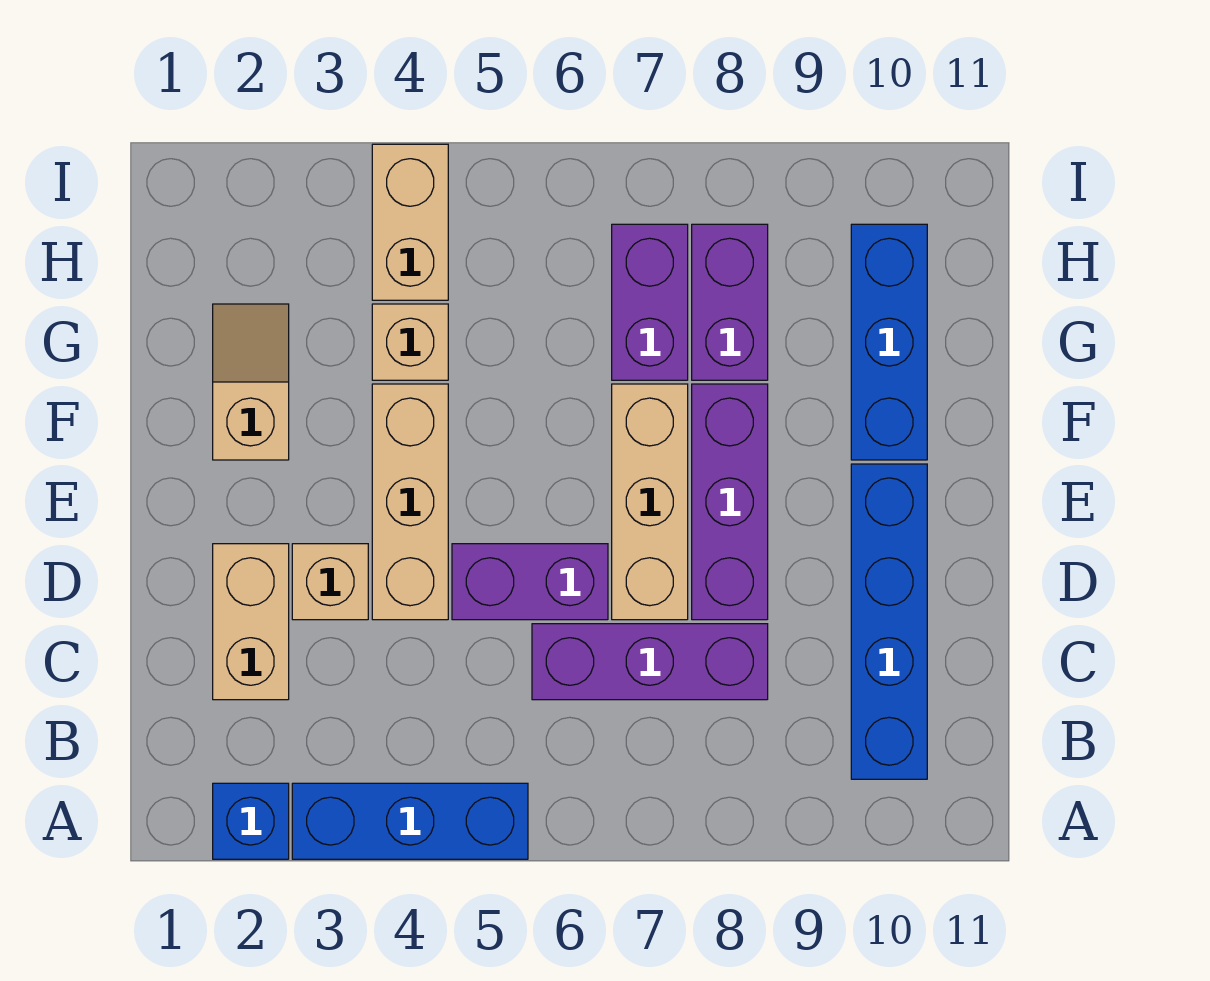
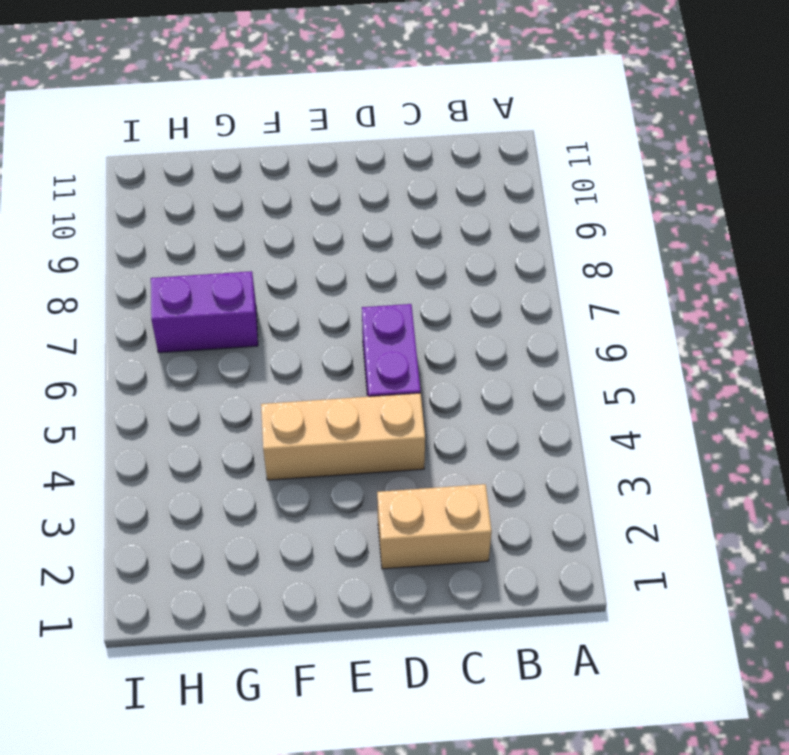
none -> blue 1x1 brick [213,783,289,859]
none -> blue 1x3 brick [292,783,528,859]
none -> blue 1x4 brick [851,464,927,779]

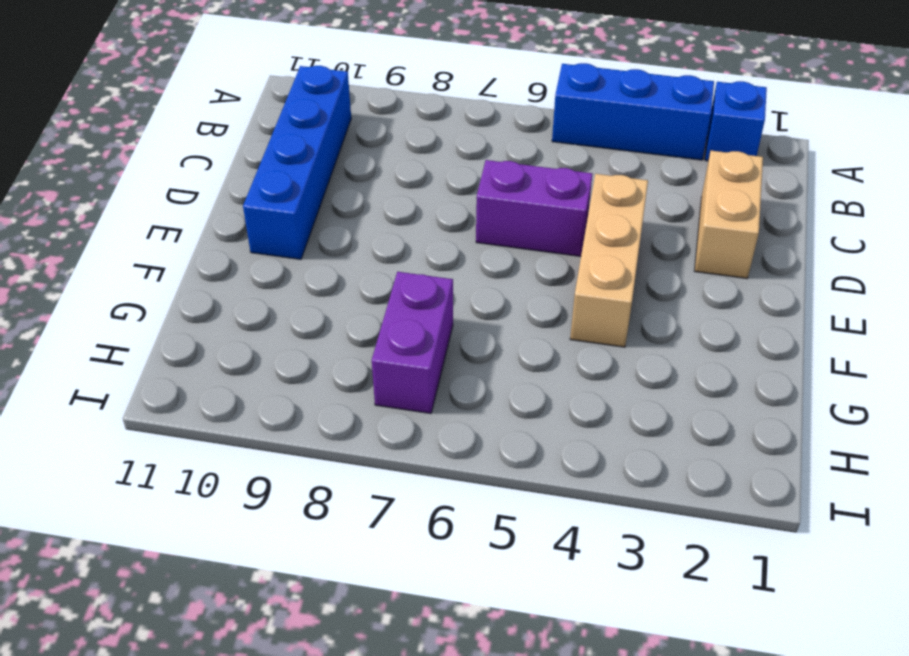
none -> purple 1x3 brick [532,624,768,700]
none -> tan 1x1 brick [292,544,368,620]
none -> tan 1x3 brick [612,384,688,620]

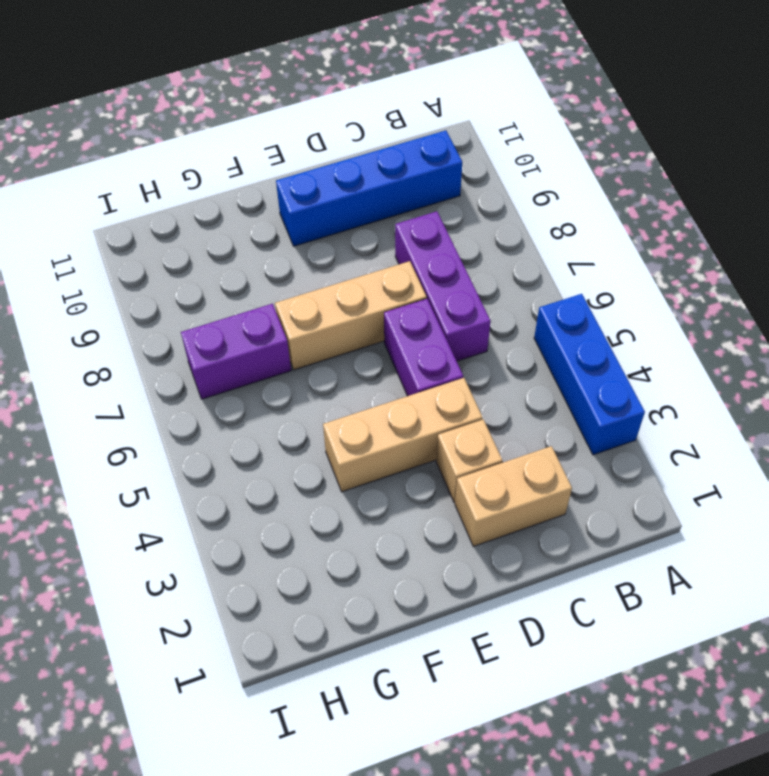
none -> blue 1x1 brick [213,783,289,859]
none -> purple 1x3 brick [692,384,768,620]
none -> tan 1x2 slope [213,304,289,460]

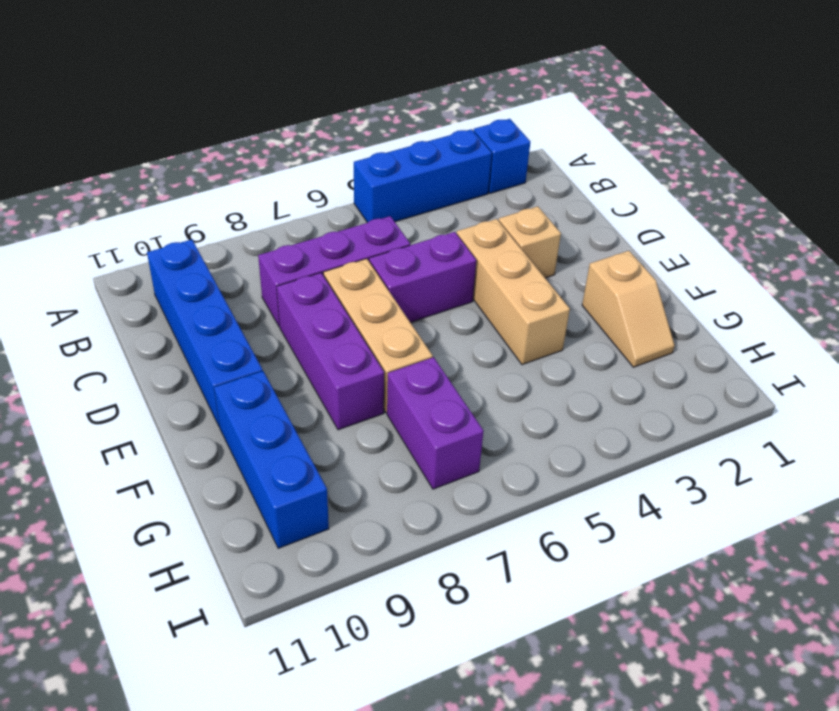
none -> tan 1x2 brick [213,544,289,700]
none -> tan 1x1 brick [372,304,448,380]
none -> purple 1x2 brick [692,224,768,380]

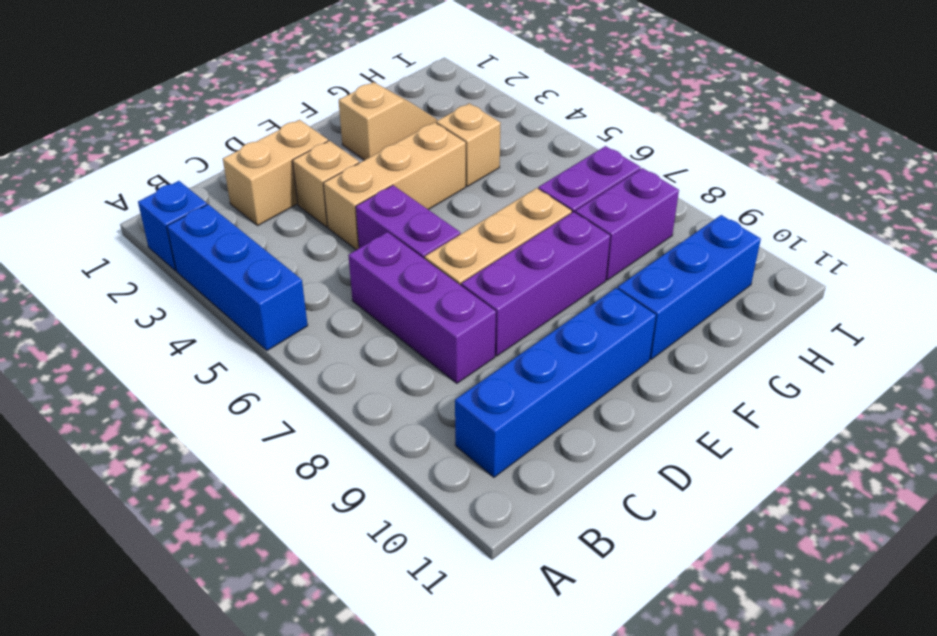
none -> tan 1x2 brick [372,144,448,300]

